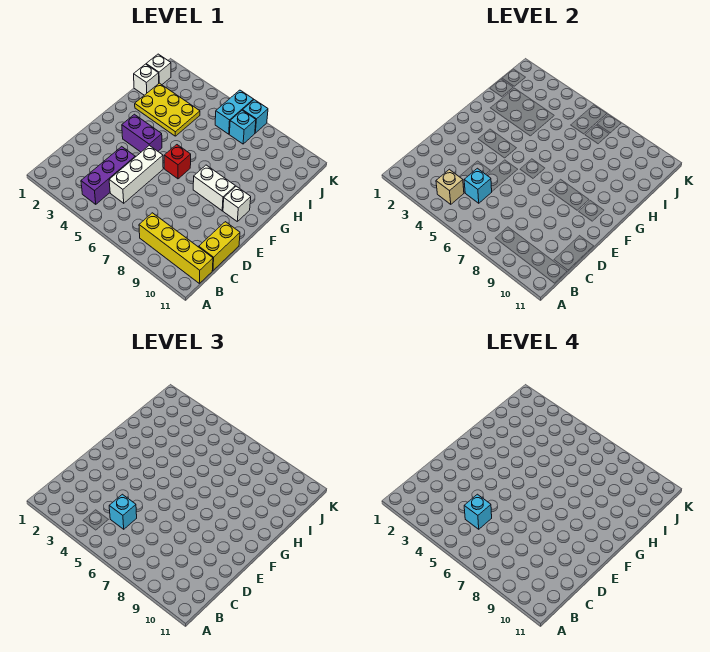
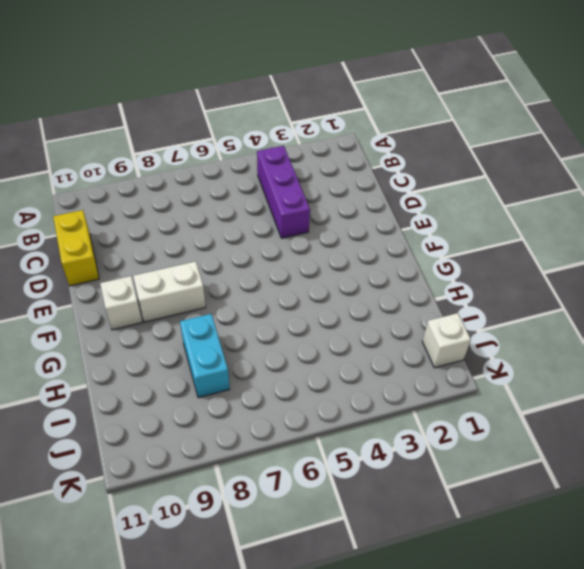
cyan 1x2 brick [180,314,230,398] -> cyan 1x2 brick moved to [215,90,254,134]
none -> yellow 1x4 brick [139,213,213,283]
none -> white 1x3 brick [109,145,163,203]
none -> purple 1x2 brick [122,114,162,152]

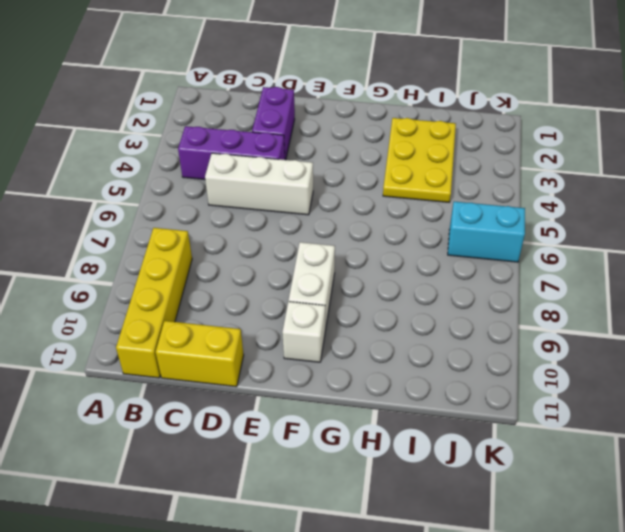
purple 1x2 brick [252,87,295,160] -> purple 1x2 brick moved to [122,114,162,152]
none -> red 1x1 brick [164,145,191,179]
none -> white 1x1 brick [134,64,159,95]
none -> white 1x1 brick [146,54,171,85]

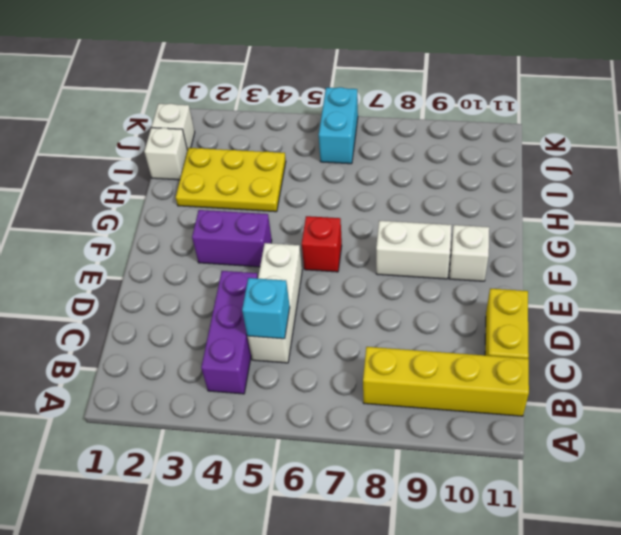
none -> cyan 1x1 brick [229,110,256,144]
none -> cyan 1x1 brick [243,100,268,133]
none -> tan 1x1 brick [436,169,464,204]

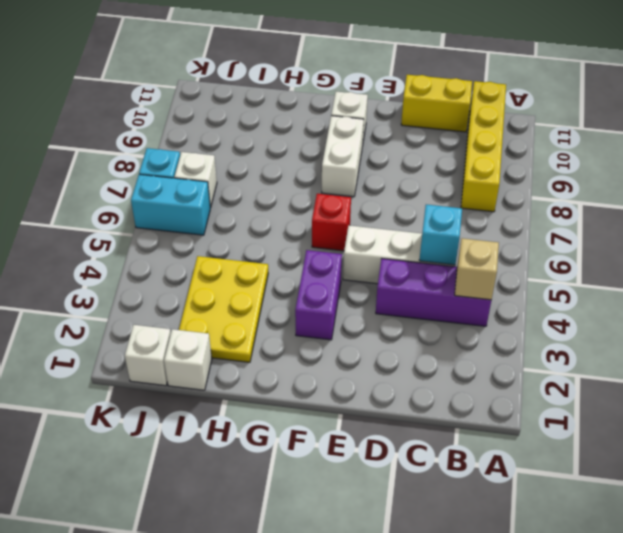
white 1x1 brick [174,152,217,208] -> cyan 1x1 brick [229,110,256,144]
none -> cyan 1x1 brick [109,494,137,529]
none -> cyan 1x1 brick [464,494,492,529]

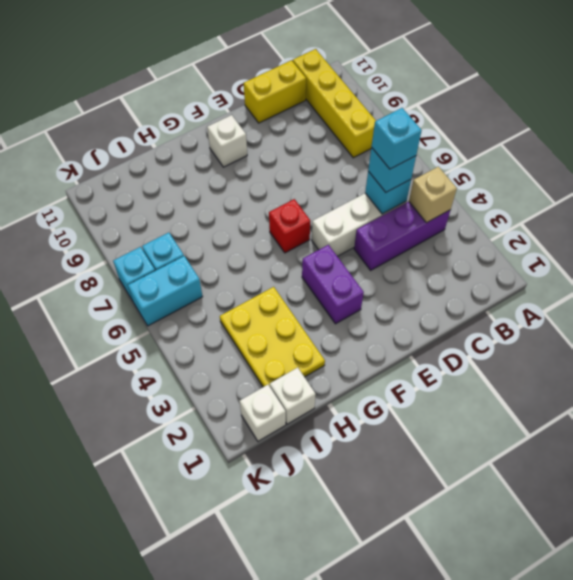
none -> white 1x2 brick [193,165,235,211]

